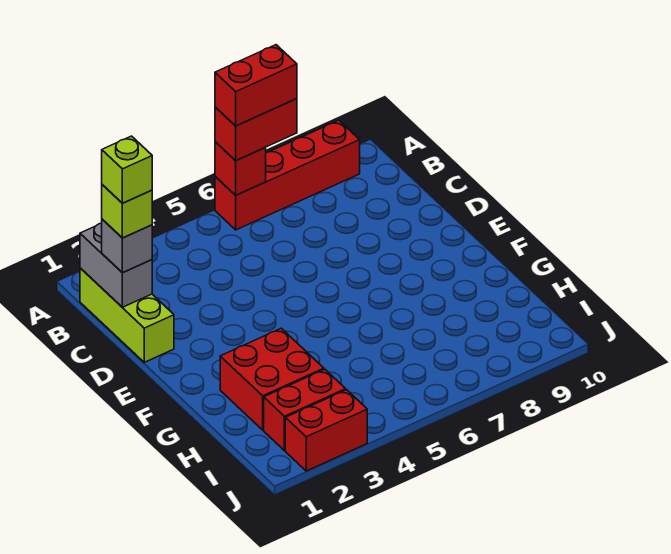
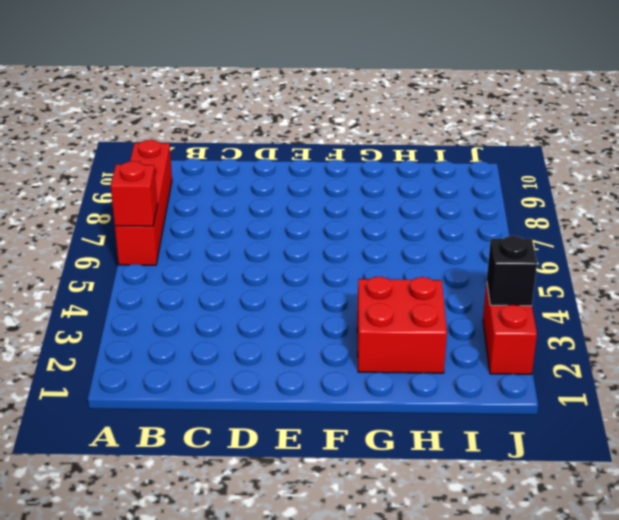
black 1x1 brick [487,236,537,306] -> none
none -> lime 1x3 brick [80,268,174,362]
none -> red 1x2 brick [264,369,346,451]
none -> grey 1x2 brick [80,223,152,307]

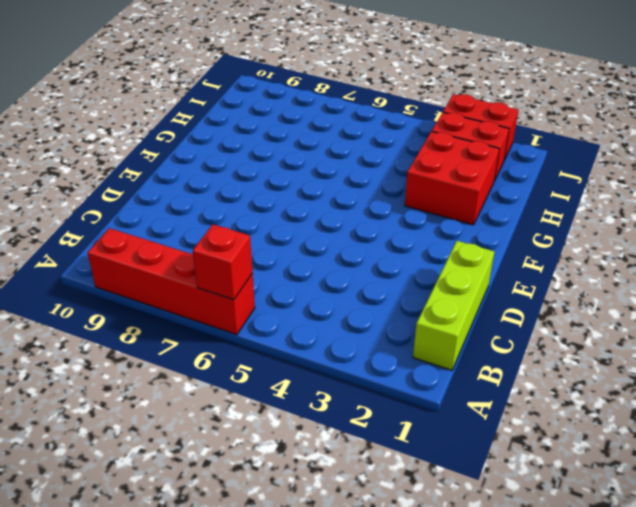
none -> grey 1x2 brick [80,223,152,307]
none -> red 1x2 brick [215,99,297,161]
none -> grey 1x1 brick [102,219,152,273]

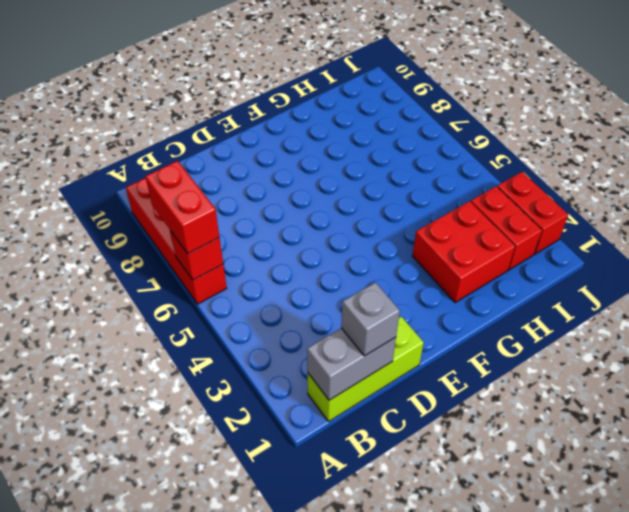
none -> red 1x2 brick [215,45,297,126]
none -> lime 1x1 brick [102,185,152,238]
none -> lime 1x1 brick [102,136,152,203]

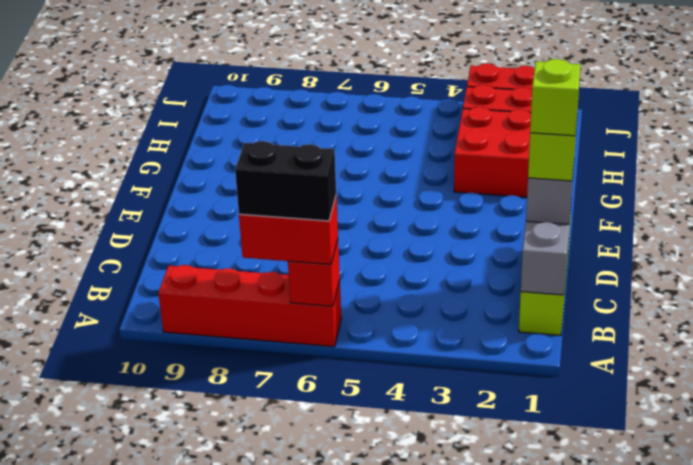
black 1x2 brick [235,141,336,221] -> red 1x2 brick [215,45,297,126]

